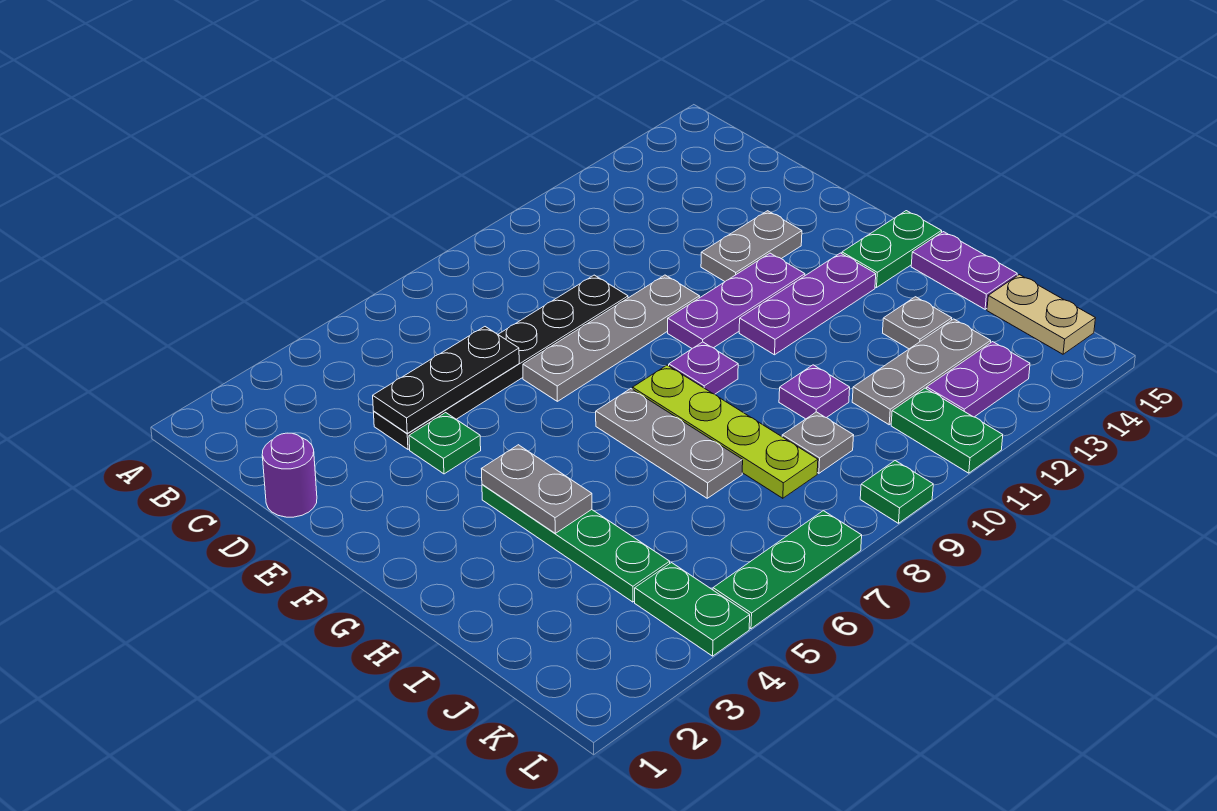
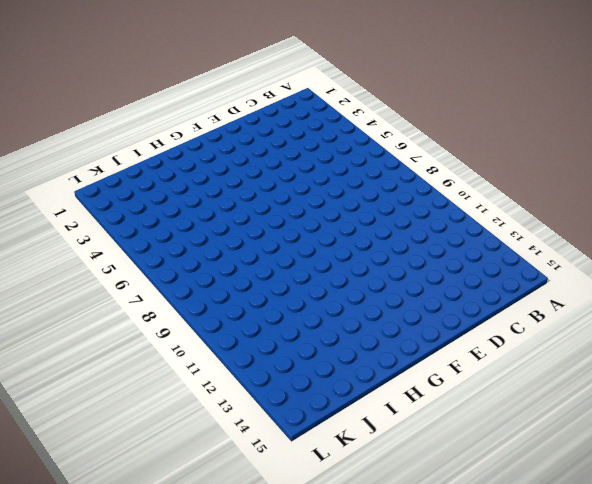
none -> purple 1x1 round brick [262,433,317,517]
none -> black 1x6 plate [374,275,628,449]
none -> green 1x1 plate [409,413,481,474]

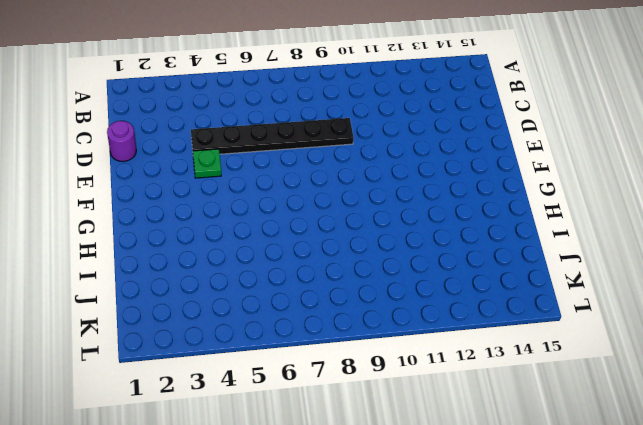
none -> grey 1x4 plate [523,275,699,401]
none -> grey 1x2 plate [701,211,802,281]
none -> purple 1x3 plate [668,253,805,348]

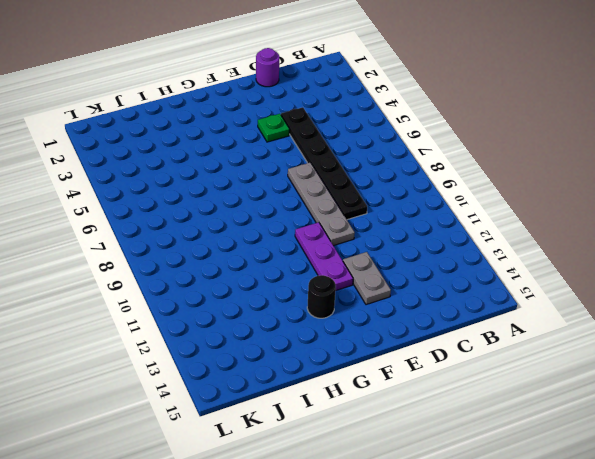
black 1x1 round brick [307,275,336,318] -> purple 1x3 plate [739,253,876,355]
none -> green 1x4 plate [482,484,670,602]
none -> grey 1x3 plate [596,389,743,498]
none -> lime 1x4 plate [633,365,818,498]

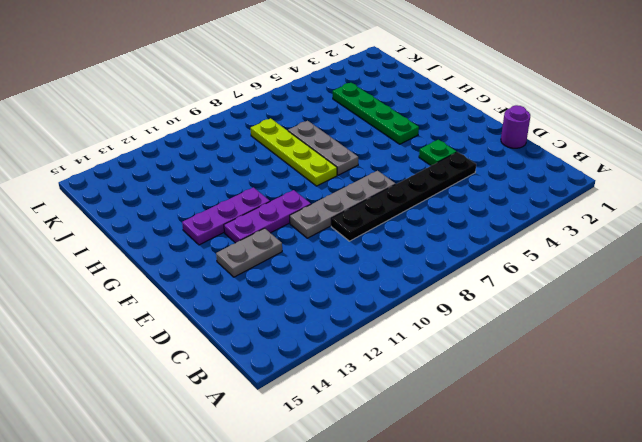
none -> purple 1x1 plate [669,342,738,394]
none -> green 1x2 plate [842,211,942,288]
none -> purple 1x2 plate [911,232,1017,309]

